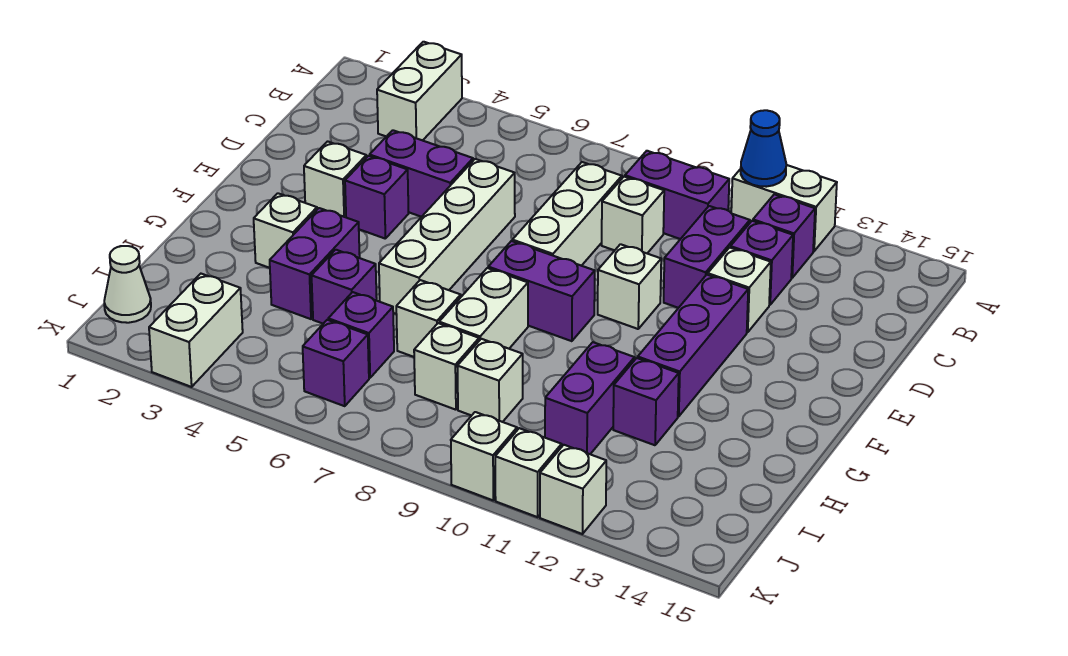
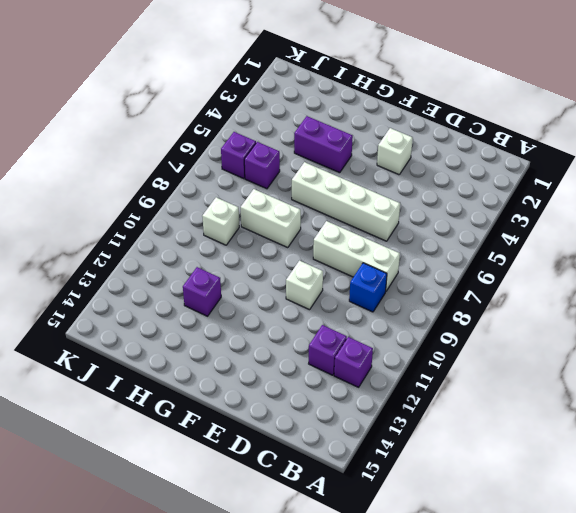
blue 1x1 brick [349,263,387,312] -> white 1x1 brick [602,177,664,253]
none -> white 1x2 brick [377,42,462,141]
none -> white 1x2 brick [731,165,837,251]
none -> purple 1x2 brick [625,151,729,239]
none -> purple 1x2 brick [664,206,750,308]

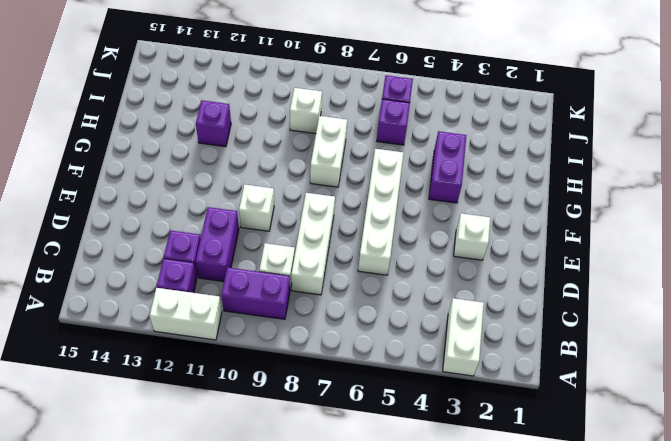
none -> purple 1x2 brick [370,130,473,217]
none -> white 1x1 brick [708,247,771,332]
none -> purple 1x1 brick [345,156,409,238]
none -> purple 1x3 brick [638,275,748,416]

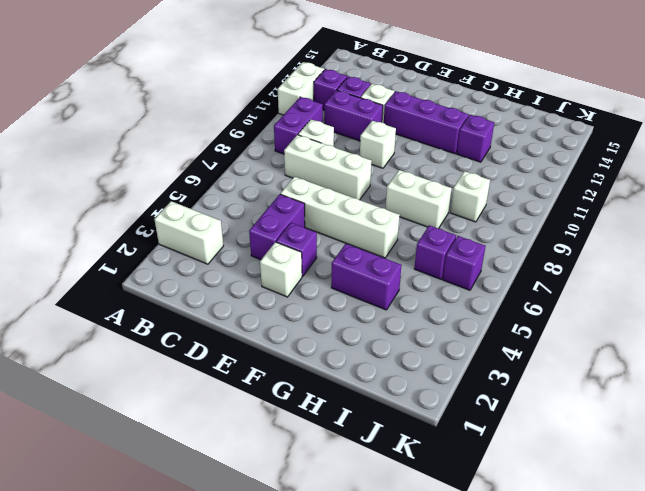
none -> purple 1x2 brick [488,241,595,341]
none -> white 1x1 brick [254,193,317,268]
none -> purple 1x1 brick [312,250,377,324]
none -> white 1x1 brick [396,280,461,357]

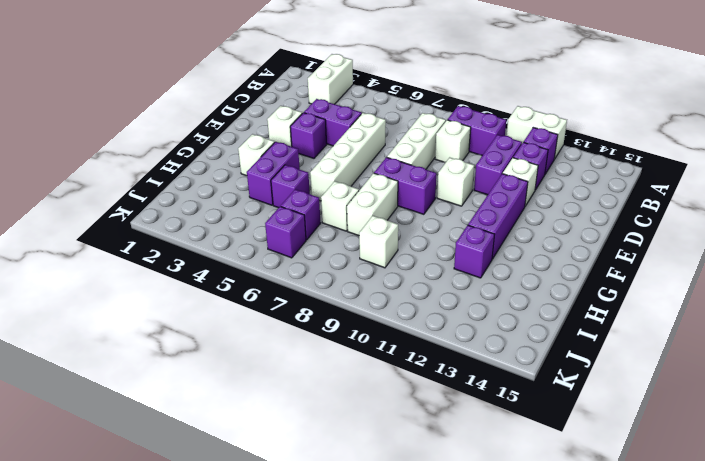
none -> purple 1x2 brick [545,342,634,454]
none -> white 1x1 brick [414,323,479,410]
none -> white 1x1 cone [104,246,151,323]
none -> white 1x2 brick [149,274,243,387]

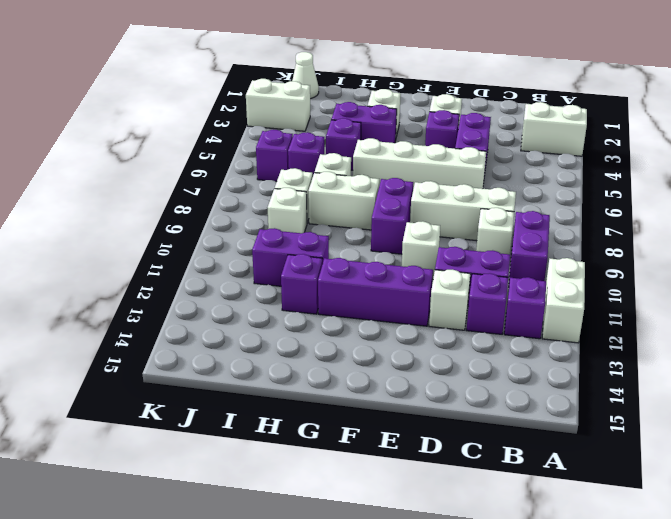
none -> white 1x1 brick [451,412,517,500]
none -> white 1x1 brick [495,428,562,517]
none -> white 1x1 brick [540,445,606,534]
none -> blue 1x1 cone [741,110,786,187]

